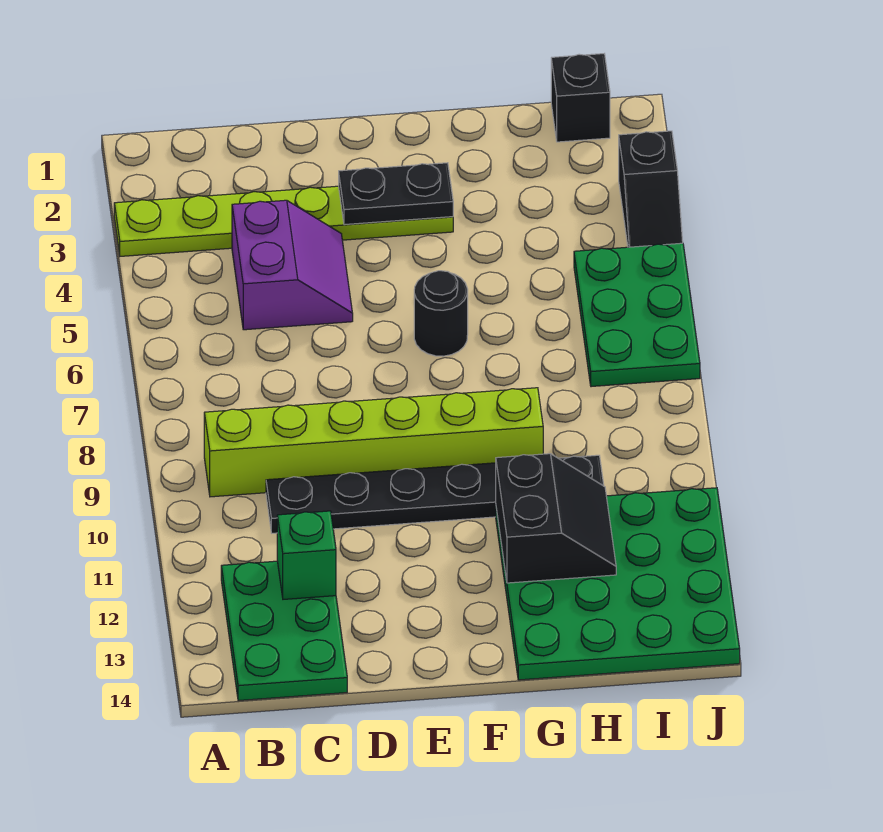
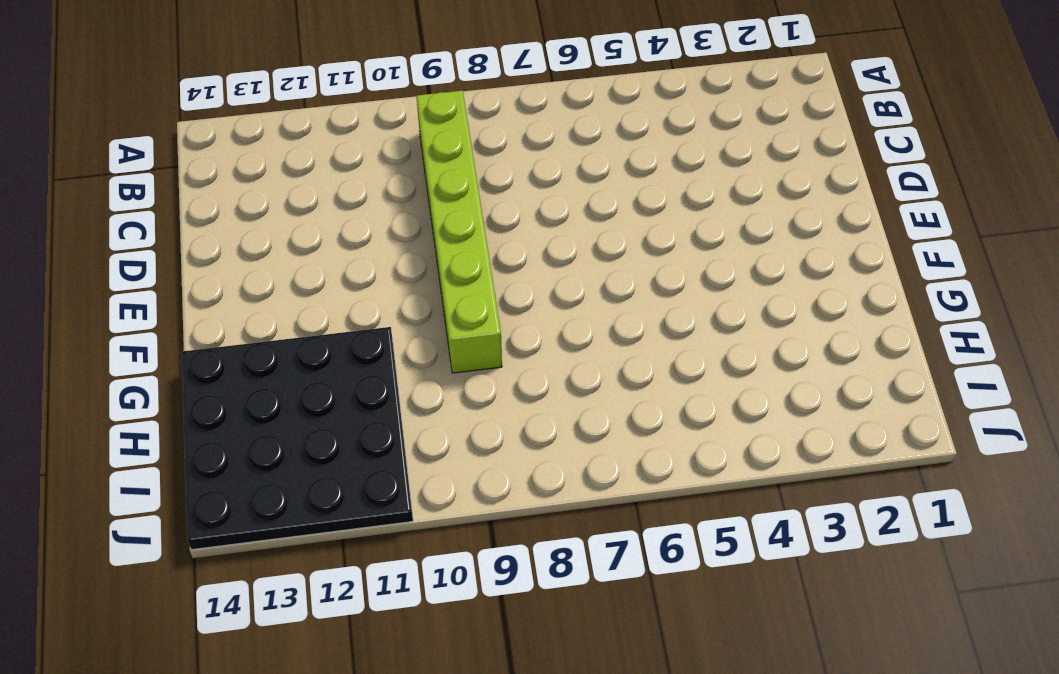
black 4x4 plate [182,327,413,550] -> green 4x4 plate [496,488,740,680]
none -> lime 1x6 plate [114,186,453,256]
none -> green 2x3 plate [221,561,347,701]
none -> purple 2x2 slope [232,200,353,330]

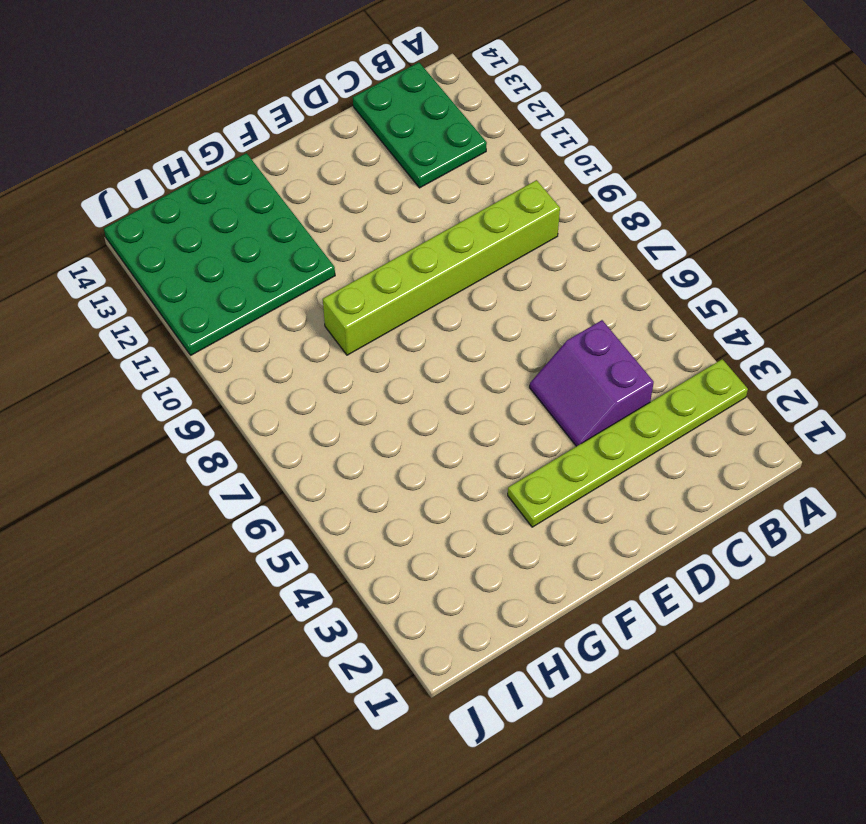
none -> black 1x6 plate [266,455,604,533]
none -> black 1x1 round brick [414,271,468,356]
none -> black 1x1 brick [551,54,610,142]

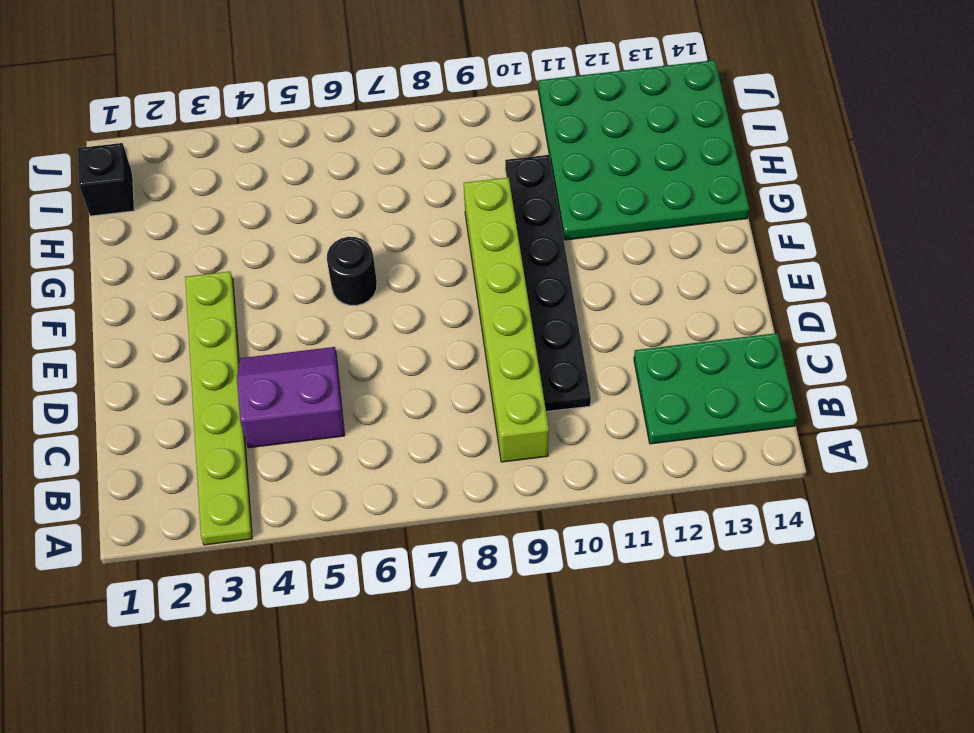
none -> green 2x3 plate [574,243,700,387]
none -> black 1x2 slope [619,131,683,247]
none -> green 1x1 brick [277,511,336,599]

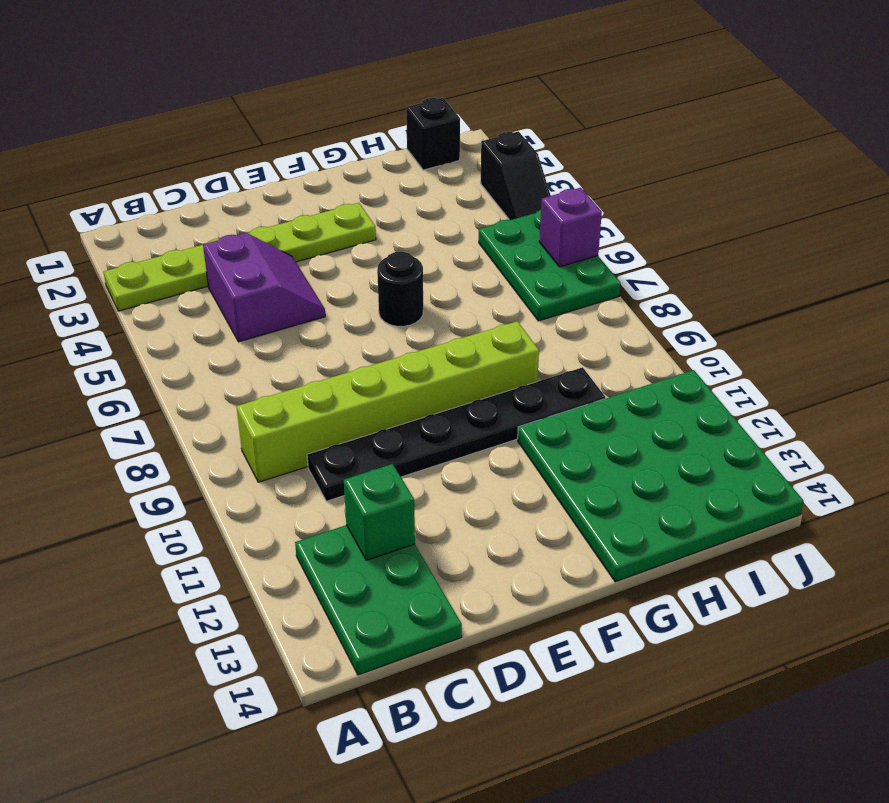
purple 1x1 brick [539,188,602,267] -> none
none -> black 1x2 plate [339,163,453,225]
none -> black 2x2 slope [496,454,616,583]

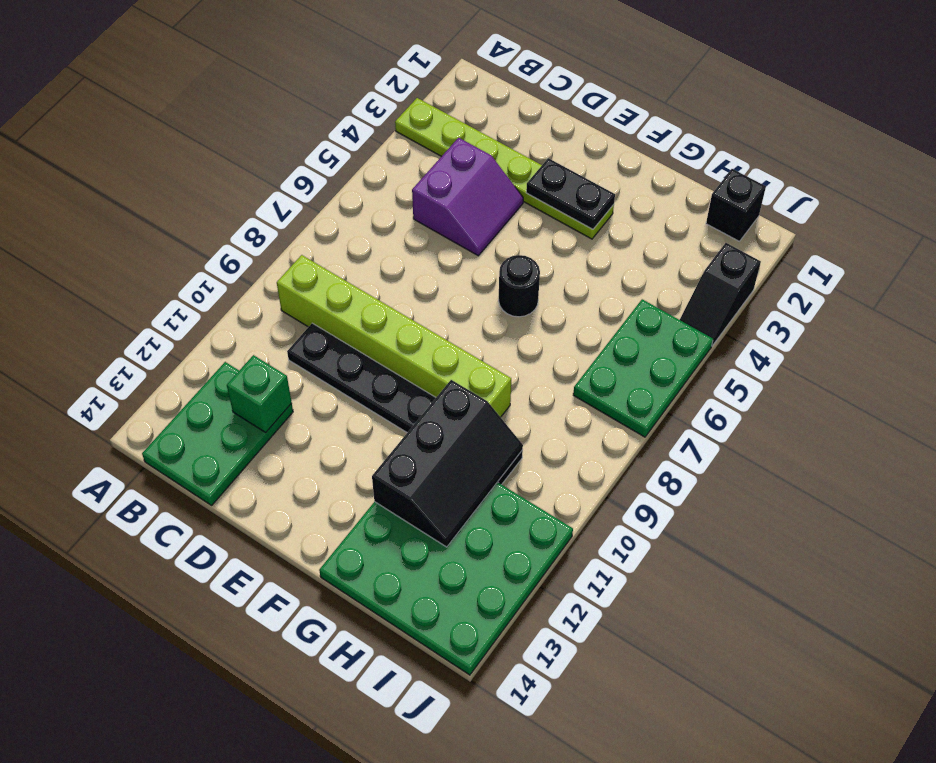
black 2x3 slope [372,380,523,547] -> black 2x2 slope [496,454,616,583]

